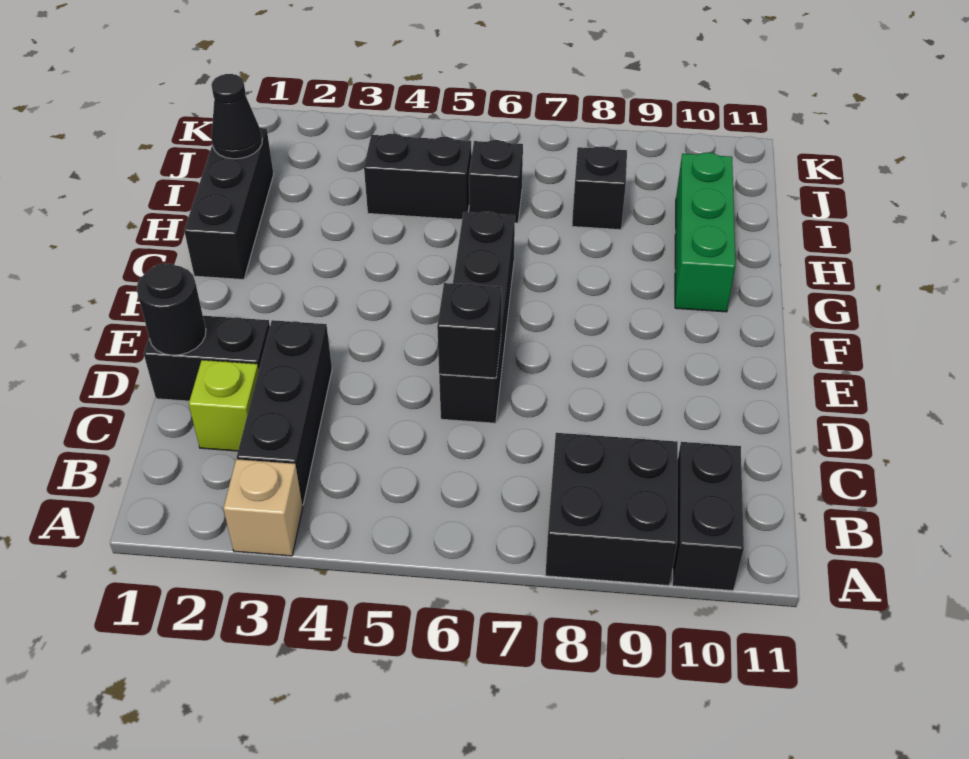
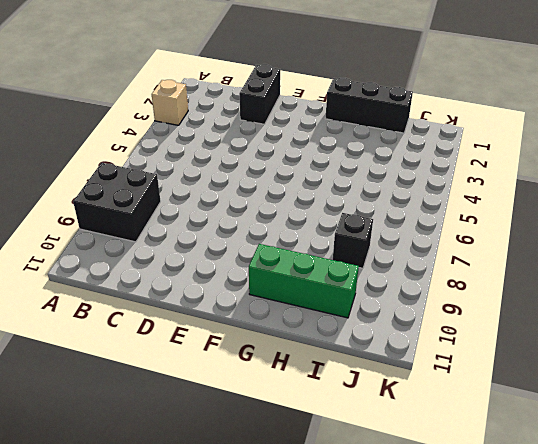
none -> black 1x2 brick [672,442,744,591]
none -> black 1x3 brick [237,320,332,505]
none -> lime 1x1 brick [189,360,259,451]

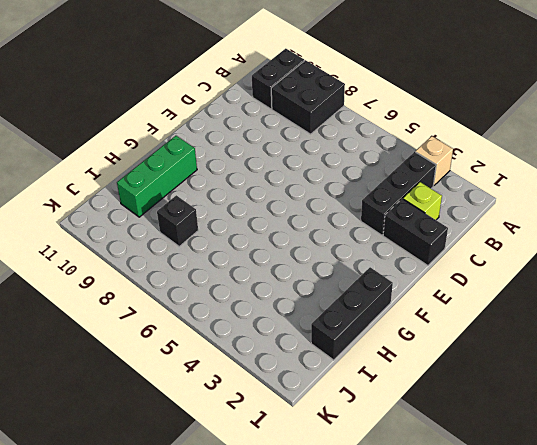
none -> black 1x4 brick [439,212,515,423]
none -> black 1x2 brick [364,134,472,219]
none -> black 1x1 brick [469,140,523,223]

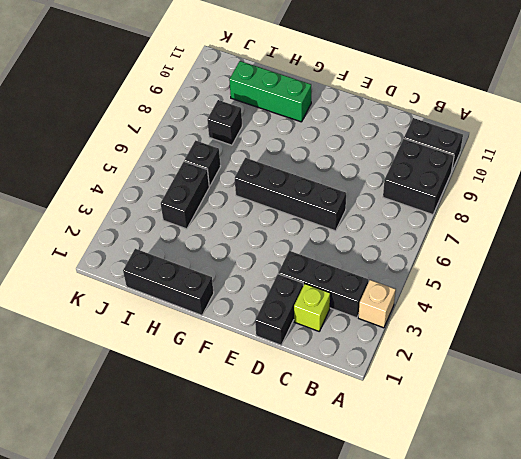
none -> black 1x1 round brick [137,263,206,355]
none -> black 1x1 brick [437,283,502,378]
none -> black 1x1 cone [211,74,262,159]

